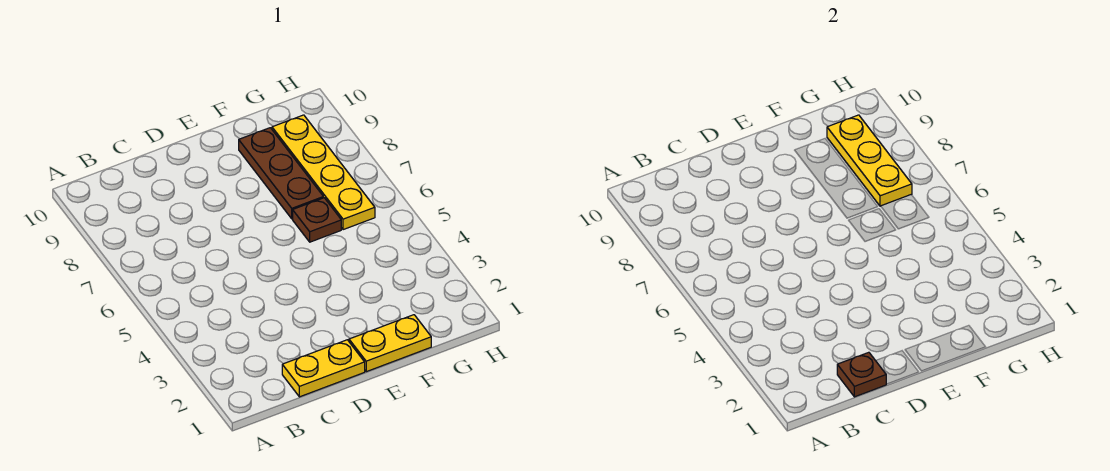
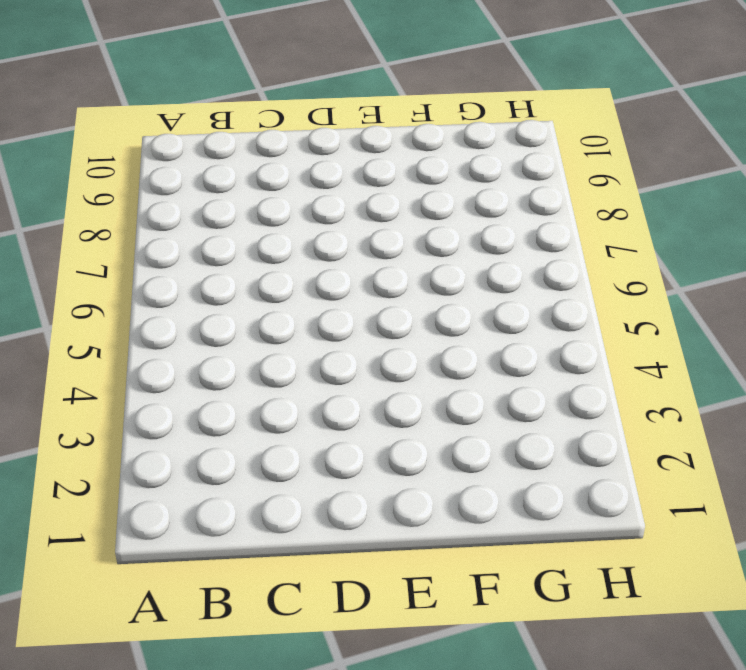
none -> yellow 1x2 plate [282,340,365,397]
none -> yellow 1x2 plate [349,315,431,372]

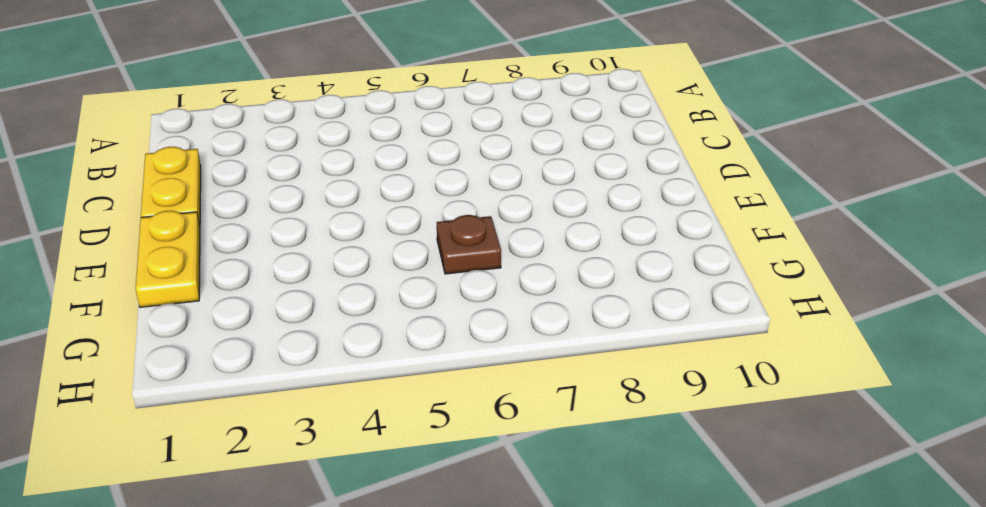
none -> brown 1x3 plate [239,128,323,219]
none -> yellow 1x4 plate [272,115,375,230]

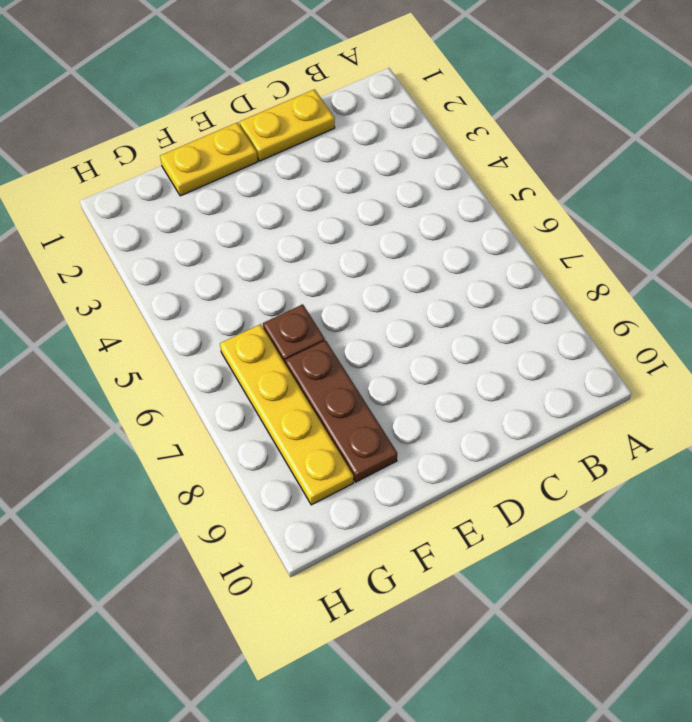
none -> brown 1x1 plate [837,352,886,397]
none -> yellow 1x3 plate [827,115,912,206]

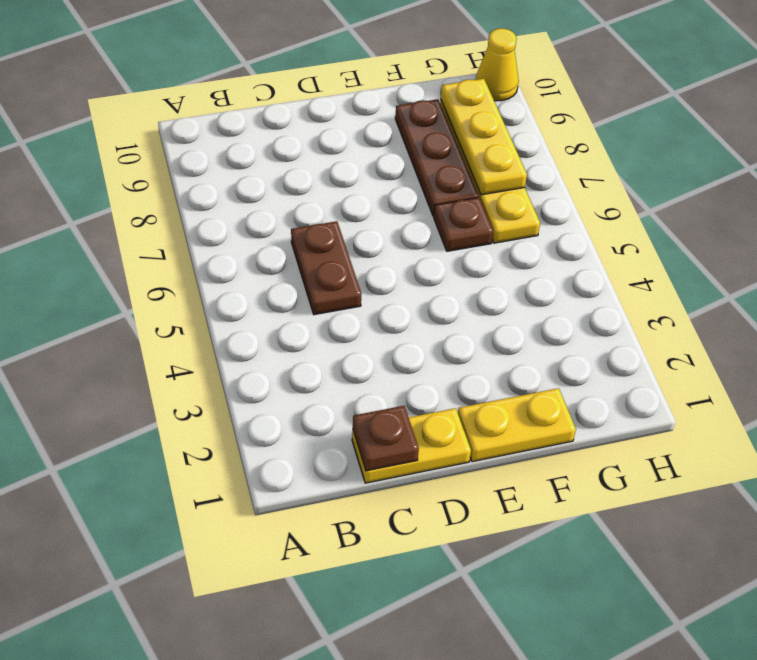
brown 1x2 plate [291,221,361,315] -> none
yellow 1x1 cone [476,28,519,101] -> none

